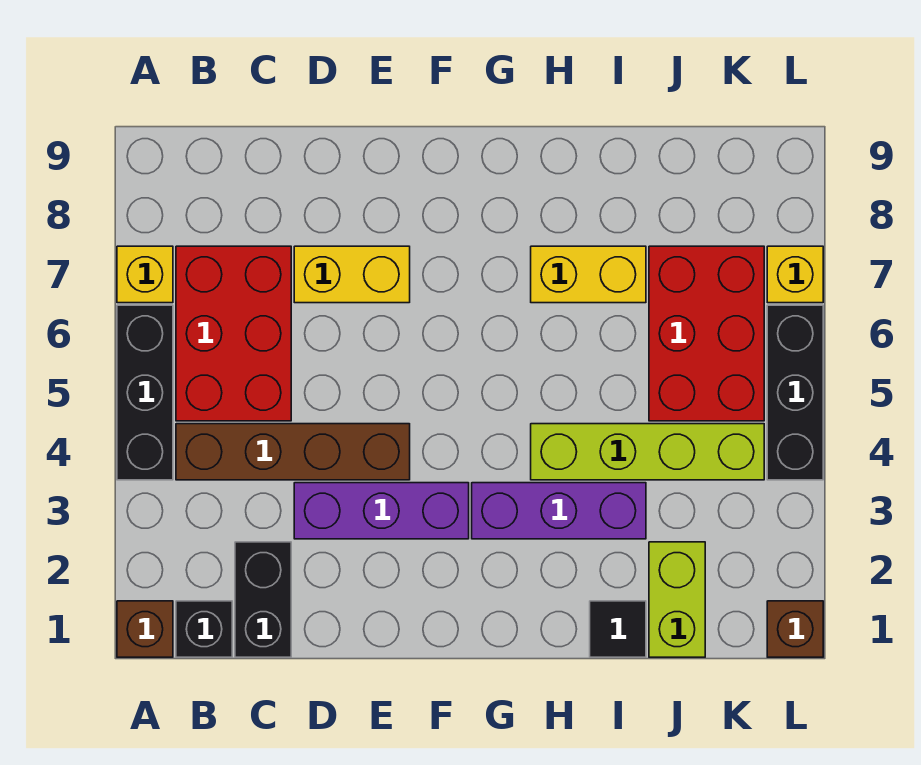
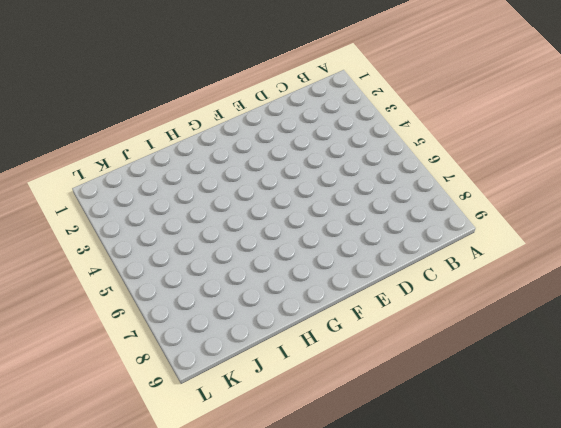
none -> brown 1x1 brick [117,601,173,657]
none -> black 1x3 brick [117,305,173,480]
none -> yellow 1x1 brick [117,246,173,303]

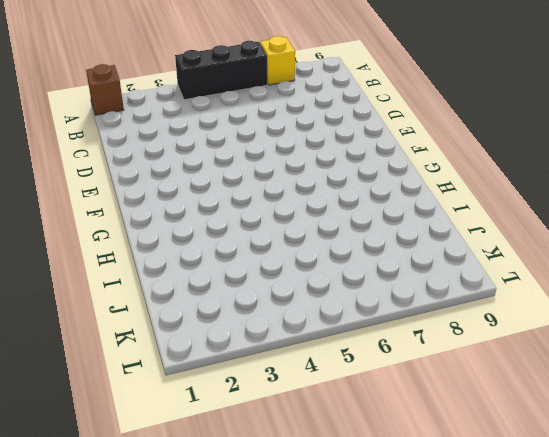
none -> black 1x1 brick [176,601,232,657]
none -> brown 1x4 brick [176,424,410,480]
none -> red 2x3 brick [176,246,291,421]

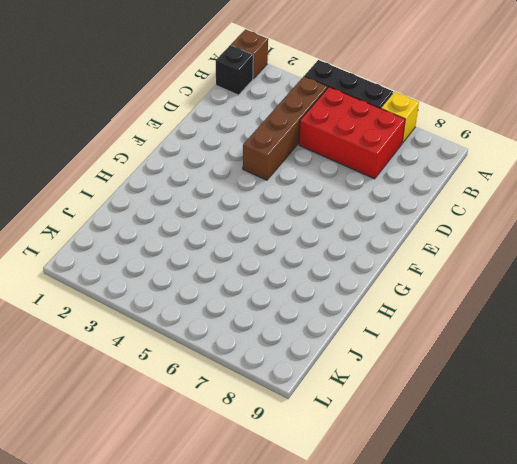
none -> black 1x2 brick [235,542,291,657]
none -> purple 1x3 brick [294,483,469,539]
none -> yellow 1x2 brick [294,246,410,303]

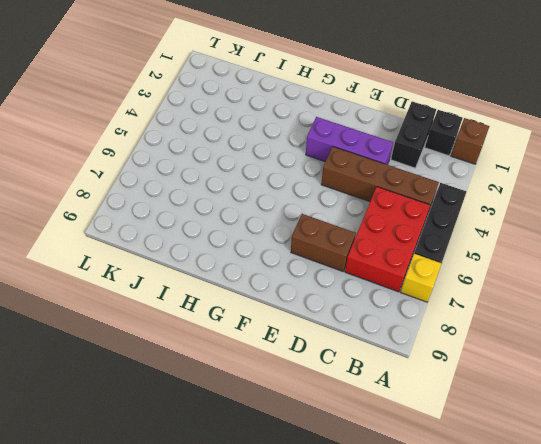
brown 1x2 brick [291,214,356,272] -> yellow 1x2 brick [294,246,410,303]
none -> purple 1x3 brick [472,483,646,539]
none -> lime 1x4 brick [531,424,764,480]
none -> yellow 1x2 brick [531,246,646,303]

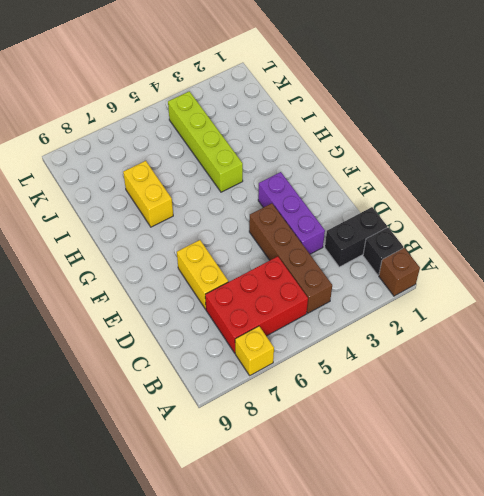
none -> black 1x3 brick [117,305,173,480]
none -> purple 1x3 brick [472,483,646,539]
none -> black 1x1 tile [590,601,646,657]

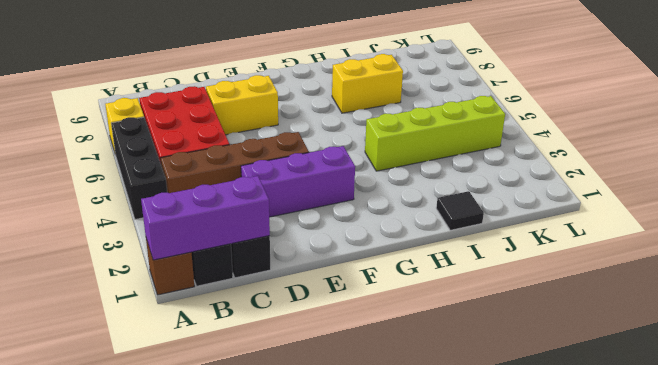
purple 1x3 brick [141,176,270,260] -> purple 1x3 brick moved to [472,483,646,539]
none -> lime 1x2 brick [649,542,705,657]
none -> red 2x3 brick [649,246,764,421]
none -> brown 1x1 brick [767,601,823,657]

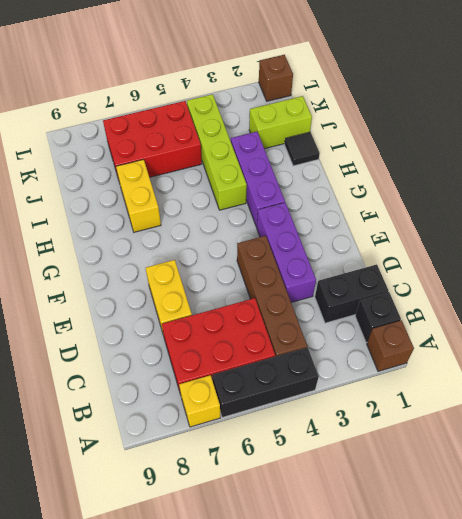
none -> black 1x3 brick [767,305,823,480]
none -> yellow 1x1 brick [767,246,823,303]

